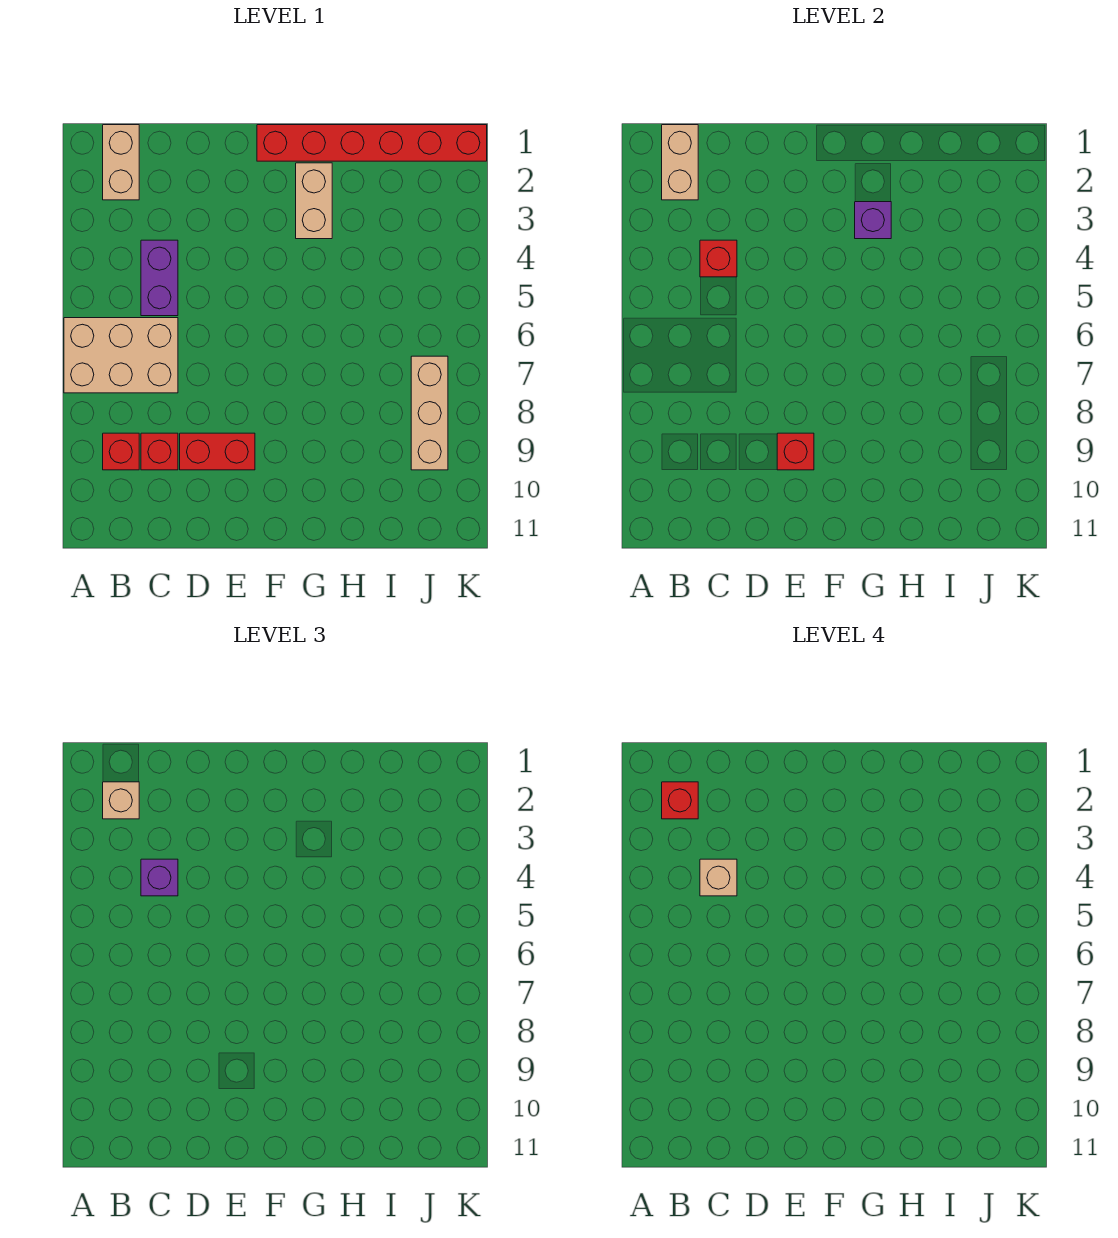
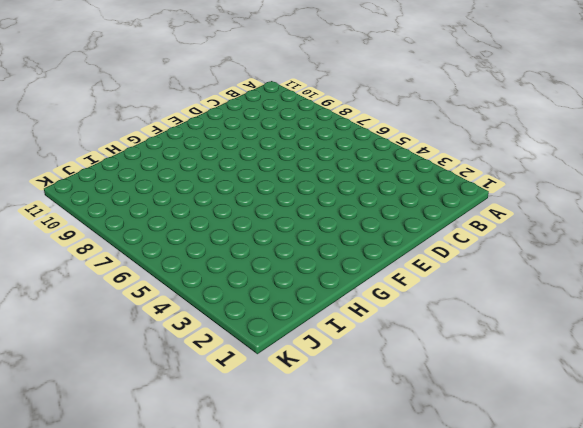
none -> tan 2x3 brick [64,318,178,393]
none -> tan 1x2 brick [103,125,139,200]
none -> red 1x1 brick [103,433,139,470]

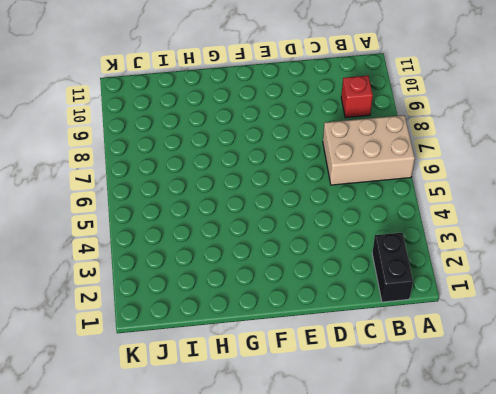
black 1x2 brick [372,233,413,302] -> tan 1x2 brick [103,125,139,200]
none -> purple 1x2 brick [141,240,178,316]
none -> red 1x1 brick [141,433,178,470]
none -> red 1x2 brick [180,433,255,470]

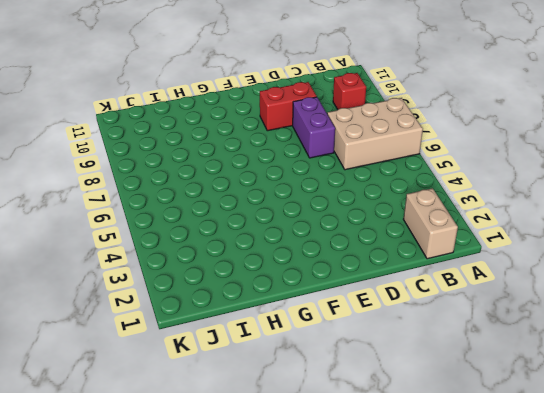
purple 1x2 brick [293,97,335,158] -> purple 1x2 brick moved to [141,240,178,316]
none -> red 1x1 brick [141,433,178,470]
none -> red 1x6 brick [257,125,487,161]
none -> tan 1x2 brick [296,163,332,239]

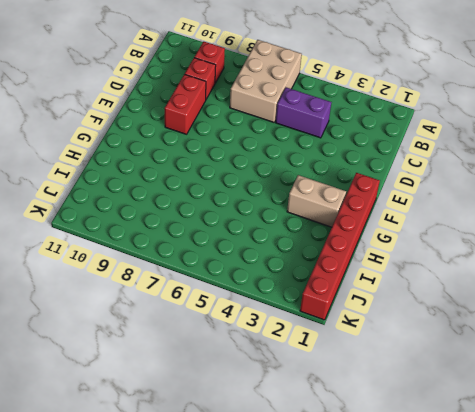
none -> tan 1x2 brick [103,125,139,200]
none -> tan 1x3 brick [411,356,448,470]
none -> tan 1x2 brick [662,125,698,200]

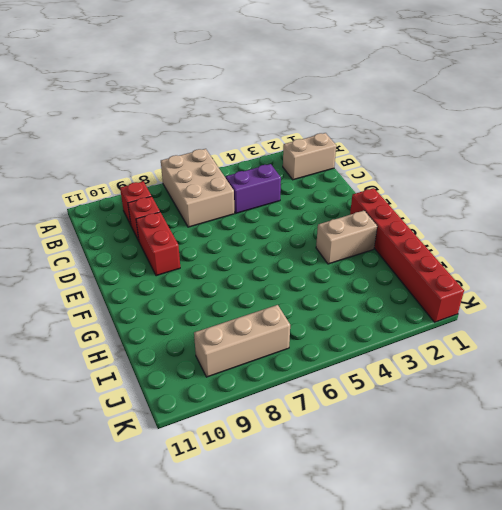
none -> tan 1x2 brick [662,125,698,200]
none -> red 1x1 brick [700,240,737,277]
none -> red 1x1 brick [777,433,814,470]

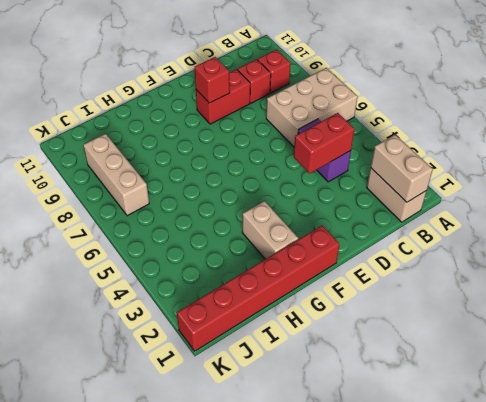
red 1x2 brick [294,113,355,173] -> red 1x1 brick [700,240,737,277]
none -> purple 1x1 brick [855,202,891,239]
none -> tan 1x1 brick [103,782,139,819]
none -> purple 1x1 brick [141,859,178,896]

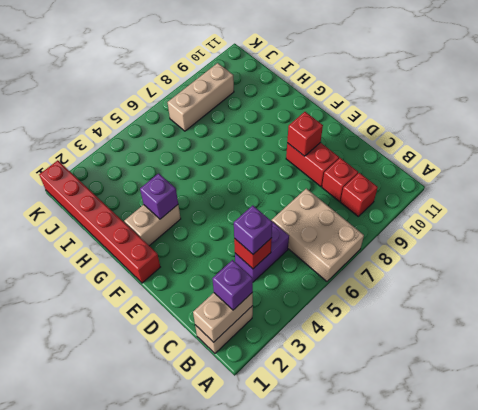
purple 1x1 brick [212,260,253,310] -> tan 1x1 brick [103,782,139,819]
none -> red 1x1 brick [662,782,698,819]
none -> tan 1x1 brick [700,859,737,896]

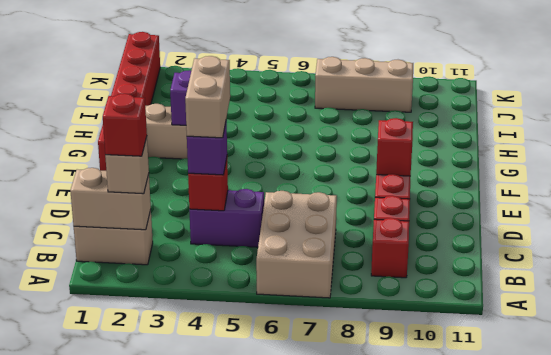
tan 1x2 brick [185,56,230,138] -> tan 1x1 brick [700,859,737,896]

